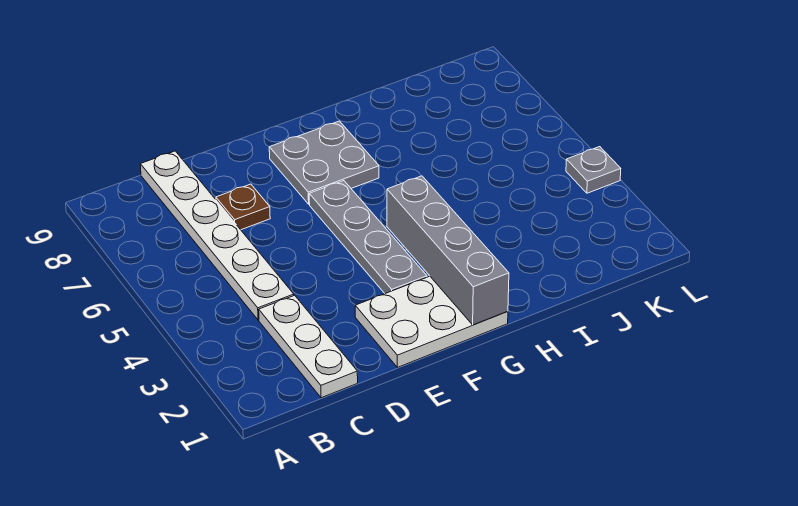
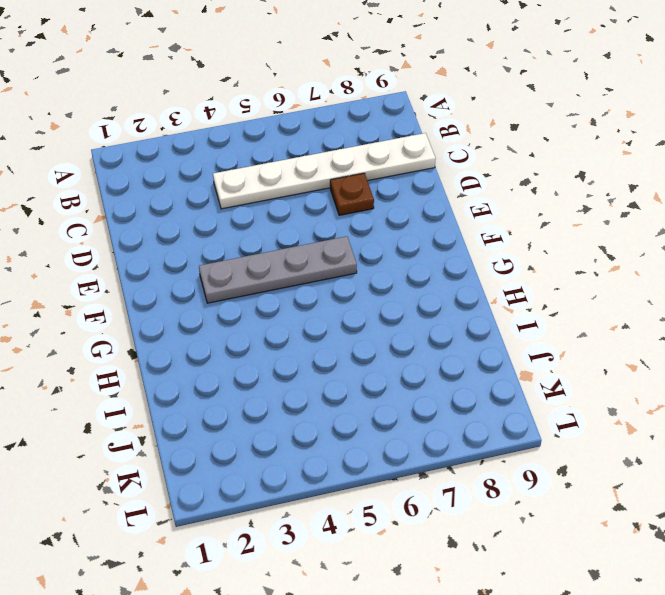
none -> white 1x3 plate [259,295,358,398]
none -> white 2x3 plate [355,276,508,367]

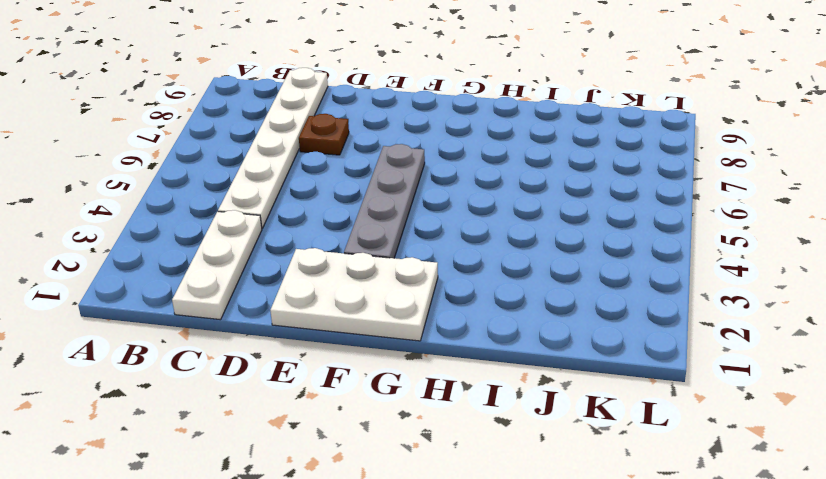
none -> grey 2x2 plate [269,121,379,204]
none -> grey 1x1 plate [566,147,621,193]

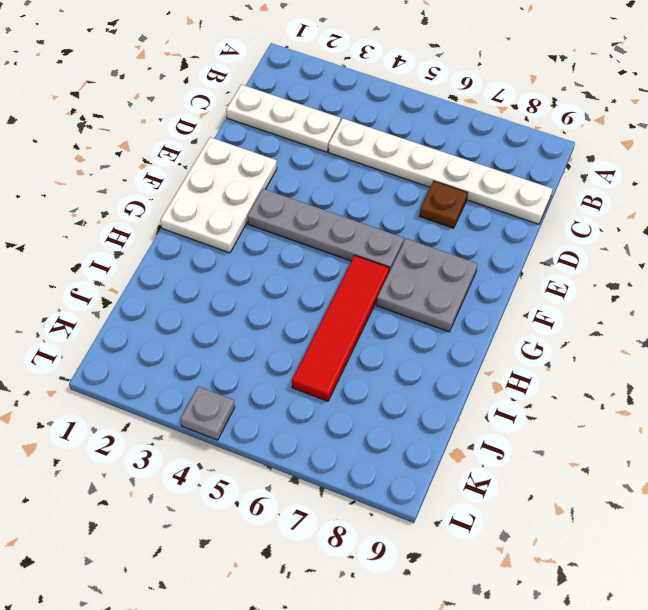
red 1x4 tile [292,256,389,401] -> none
none -> grey 1x4 brick [387,176,509,325]

